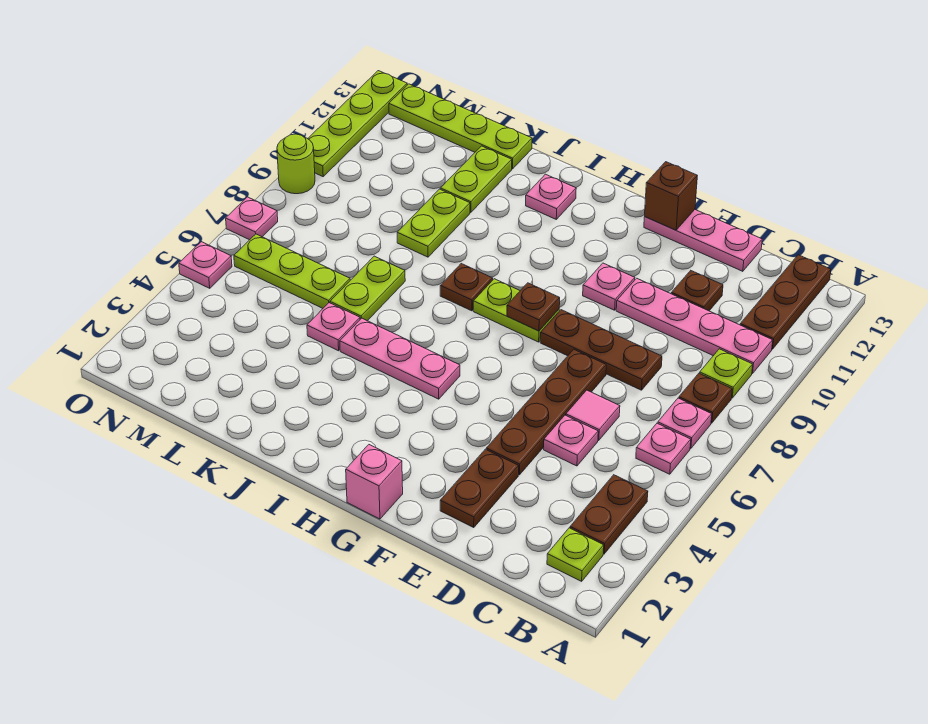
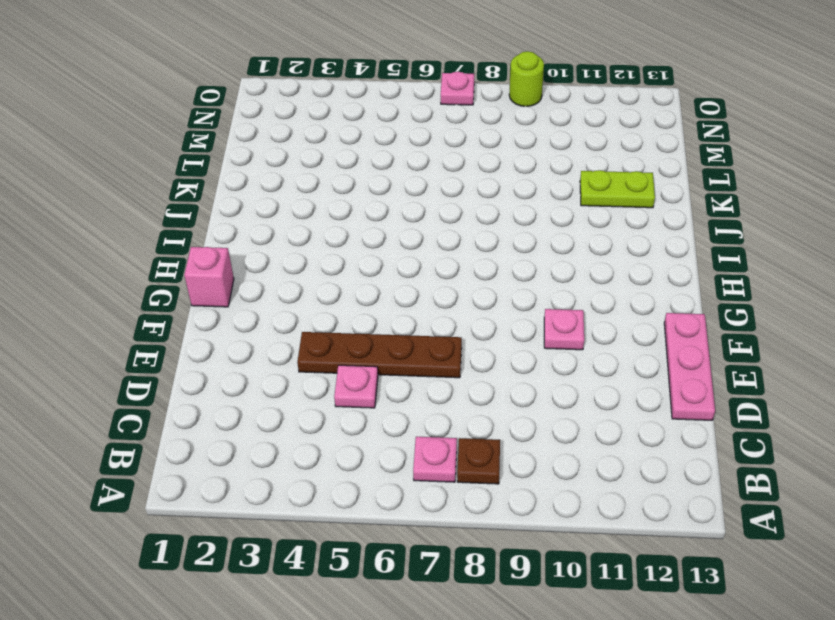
none -> lime 1x1 plate [547,528,604,581]
none -> brown 1x2 plate [570,475,648,554]
none -> pink 1x1 plate [636,423,691,474]
none -> lime 1x1 plate [700,349,753,398]

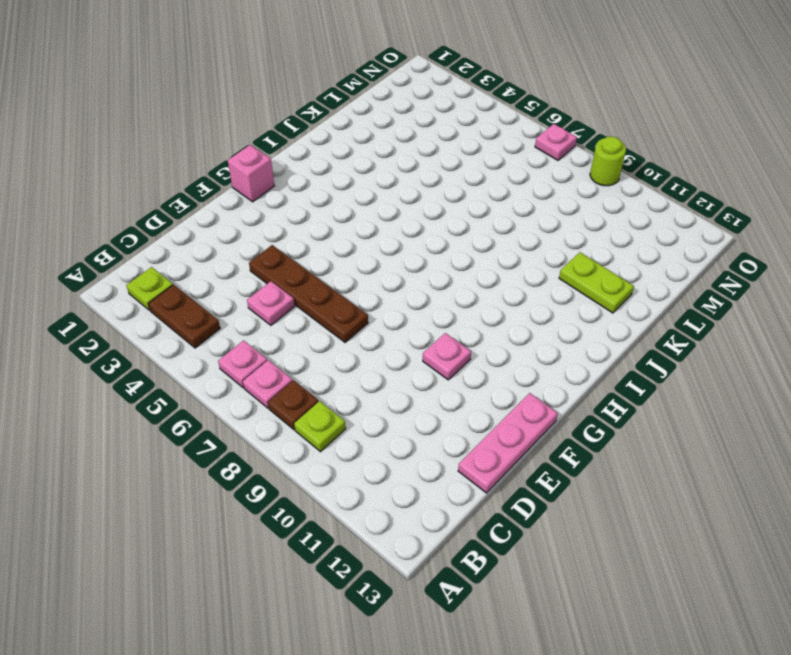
none -> pink 1x4 plate [616,278,773,374]
none -> brown 1x3 plate [740,255,831,349]
none -> pink 1x1 tile [566,390,620,440]
none -> brown 1x3 plate [540,310,662,390]

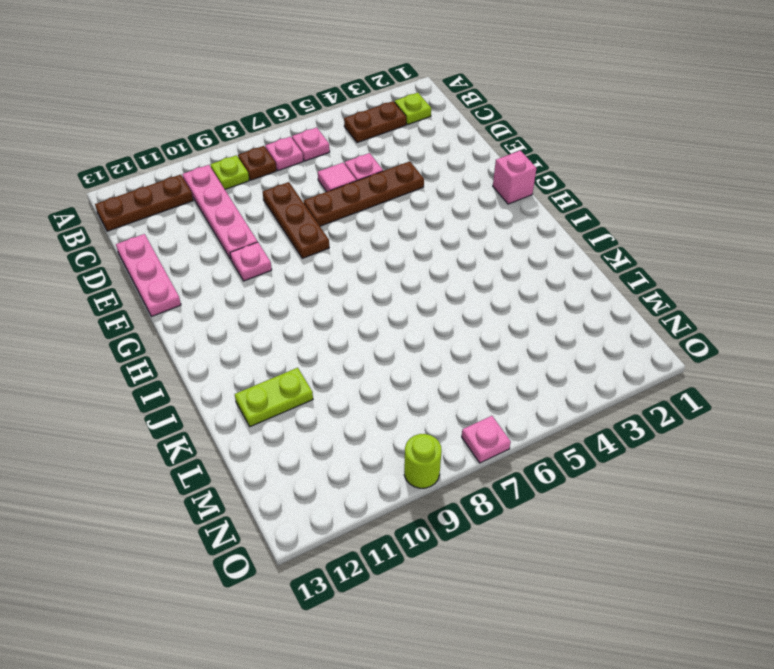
none -> brown 1x1 plate [671,271,723,311]
none -> brown 1x2 plate [440,449,519,527]
none -> lime 1x2 plate [473,279,559,342]
none -> pink 1x3 plate [340,318,460,399]

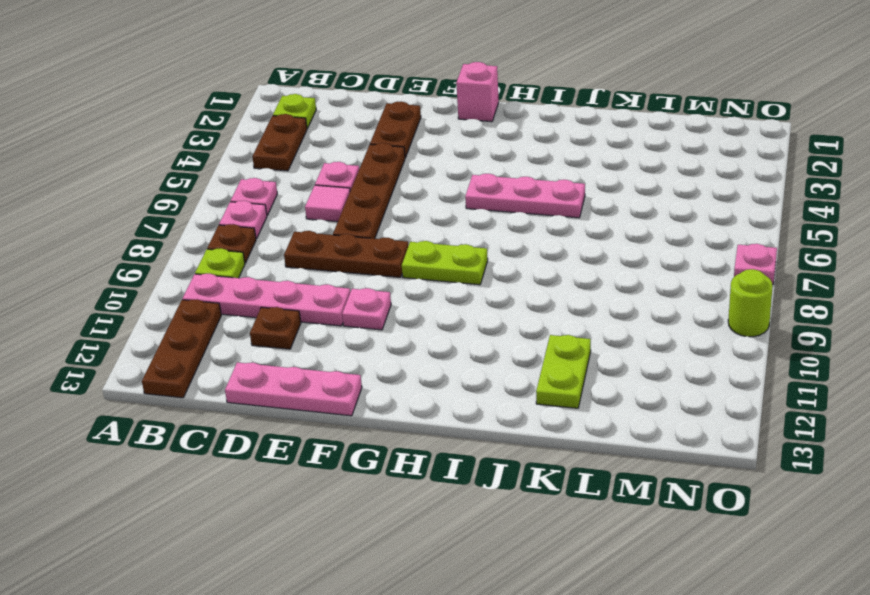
none -> brown 1x1 plate [440,264,493,311]
none -> pink 1x1 plate [526,174,576,219]
none -> pink 1x1 plate [307,303,360,351]
none -> lime 1x2 plate [330,256,405,321]

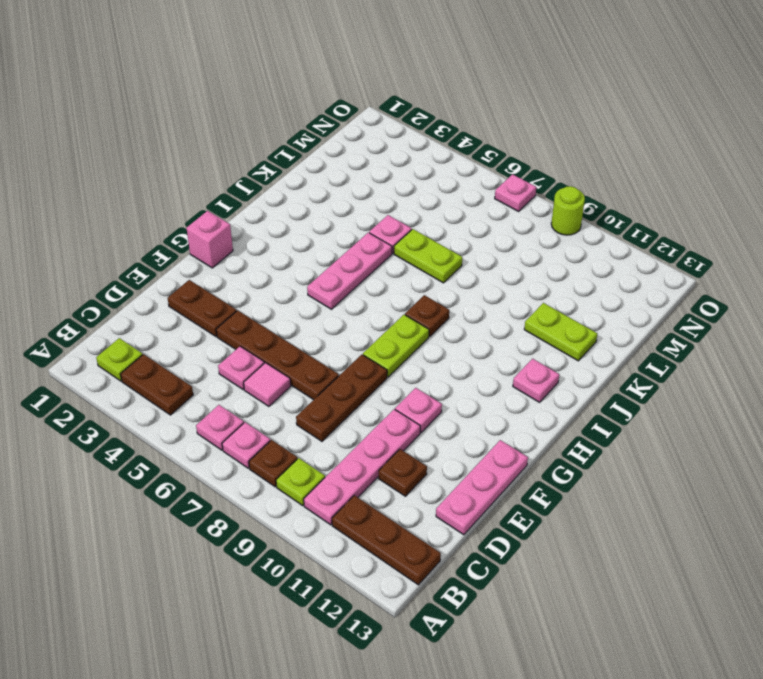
none -> lime 1x2 plate [397,189,470,257]
none -> lime 1x4 plate [389,84,532,169]
none -> lime 1x3 plate [234,234,350,308]
none -> pink 1x1 plate [179,242,232,288]

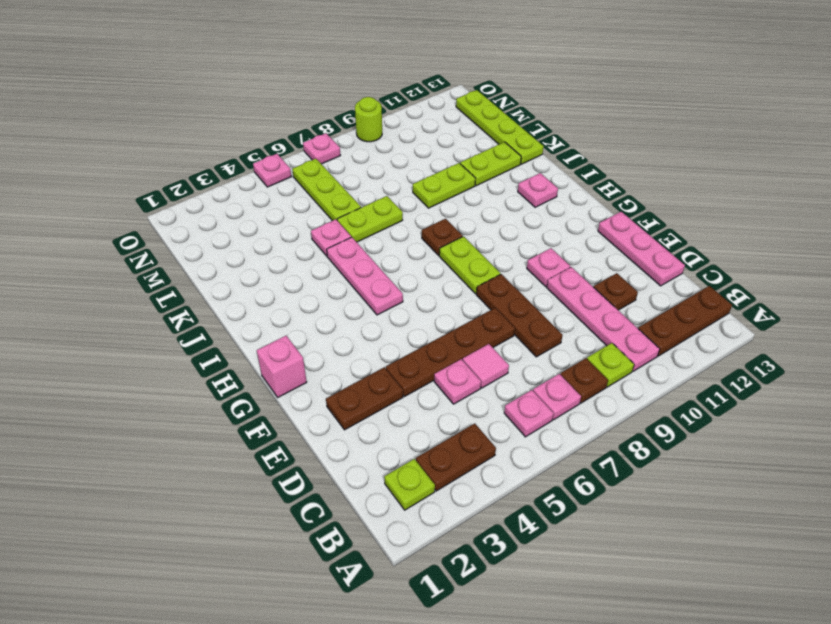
none -> lime 1x4 plate [308,71,407,177]
none -> brown 1x1 brick [645,162,697,230]
none -> brown 1x1 plate [507,283,560,331]

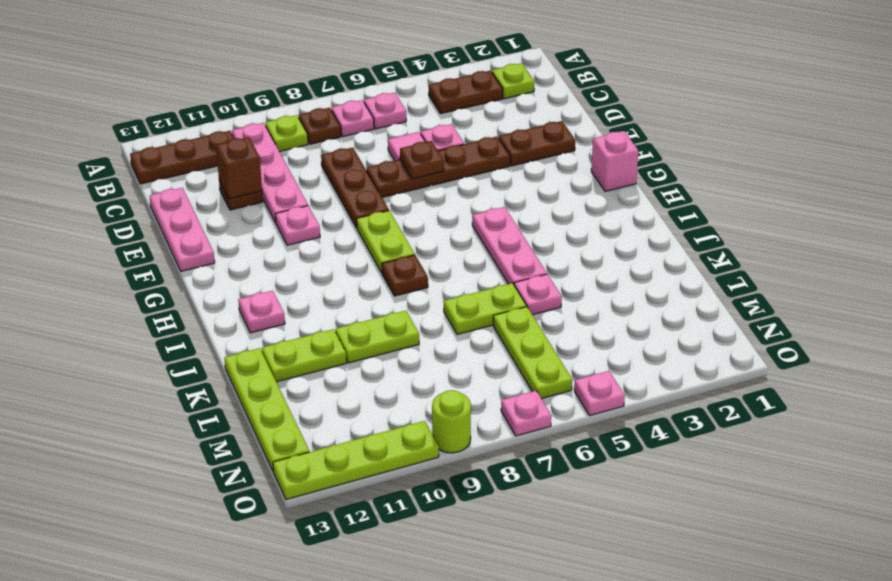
brown 1x1 brick [216,137,262,199] -> brown 1x1 brick moved to [645,162,697,230]
brown 1x1 plate [400,141,444,179] -> brown 1x1 plate moved to [507,283,560,331]

